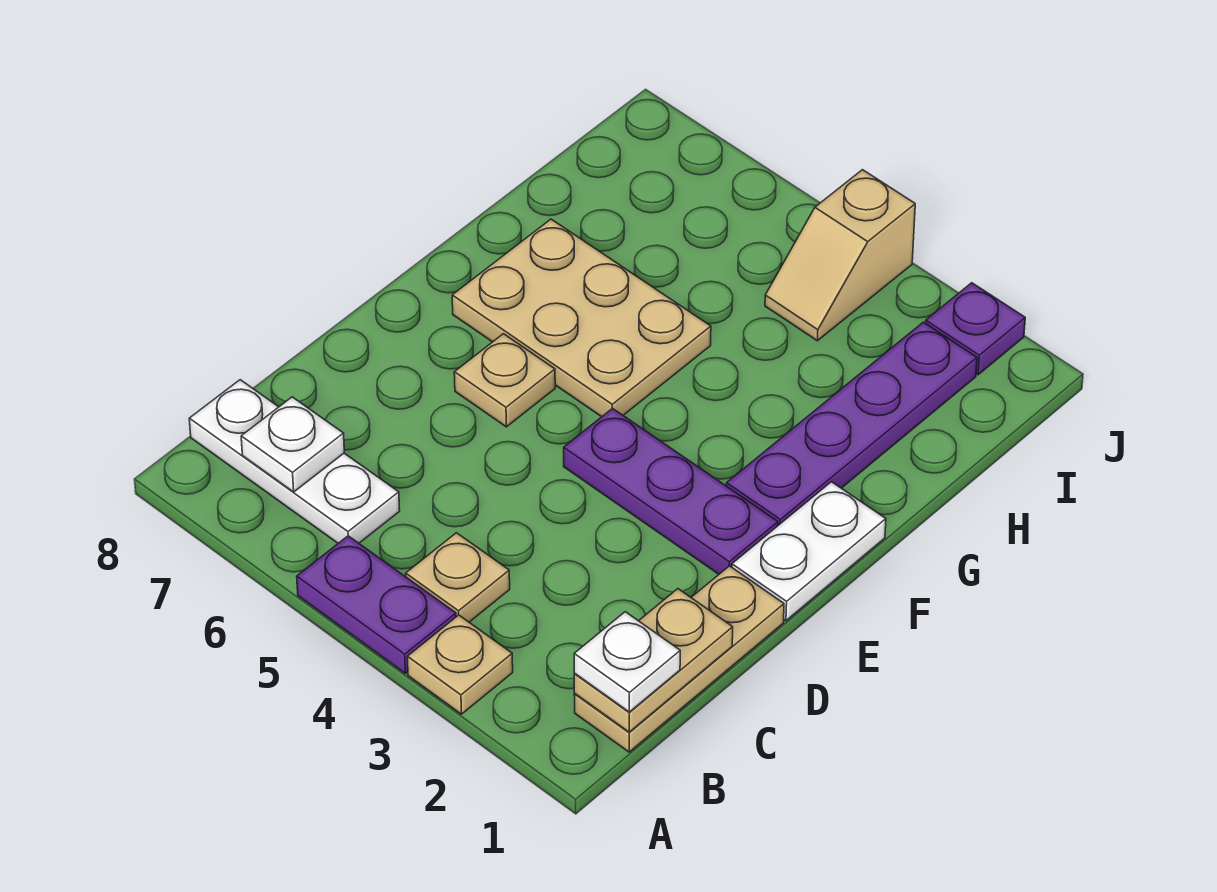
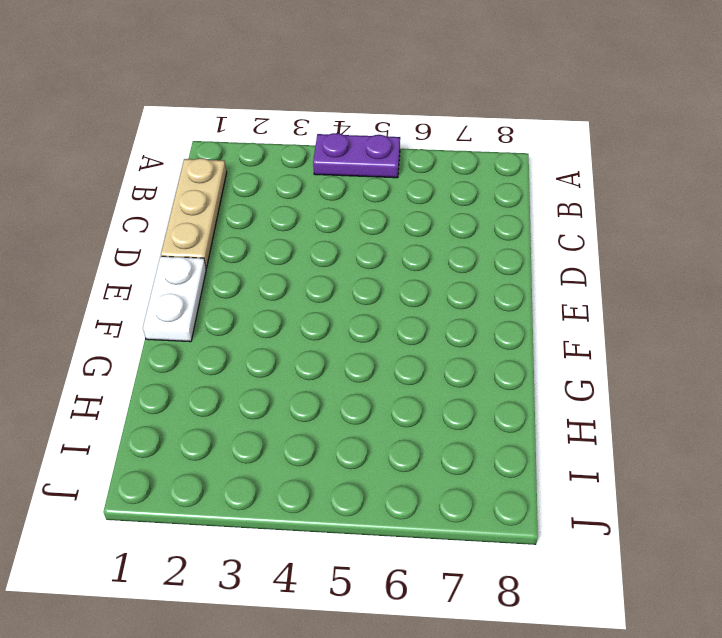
none -> tan 1x1 plate [407,615,513,714]
none -> tan 1x1 plate [406,533,510,622]
none -> white 1x3 plate [189,380,400,543]

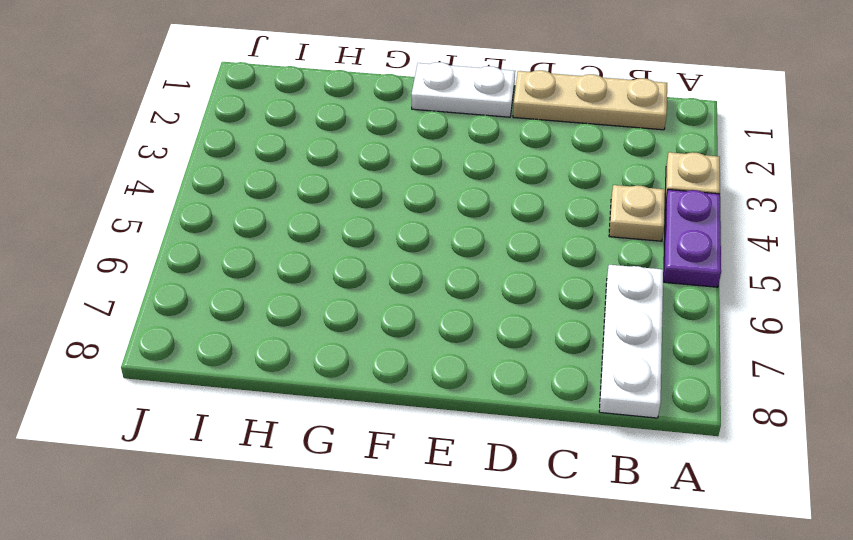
none -> purple 1x3 plate [564,408,778,574]
none -> tan 1x1 plate [454,334,555,427]
none -> purple 1x4 plate [726,322,977,525]

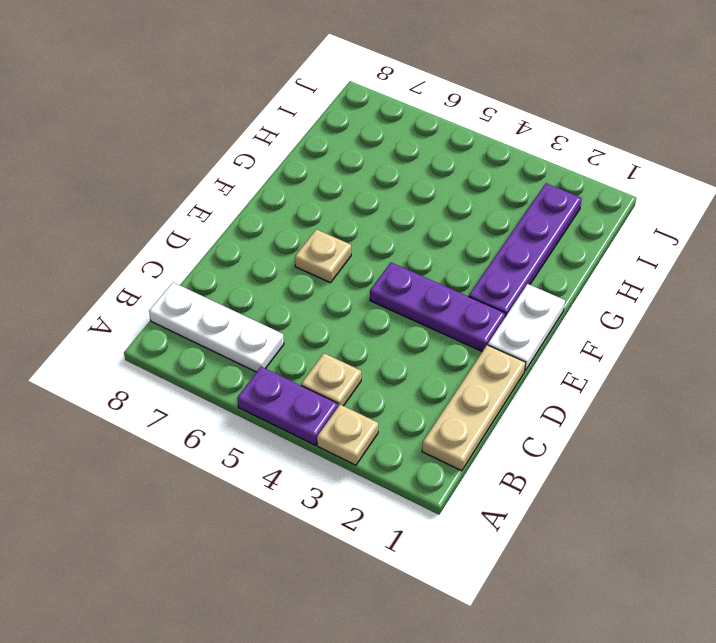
none -> tan 2x3 plate [452,219,711,417]
none -> tan 1x2 slope [765,170,915,341]
none -> purple 1x1 plate [926,283,1025,375]

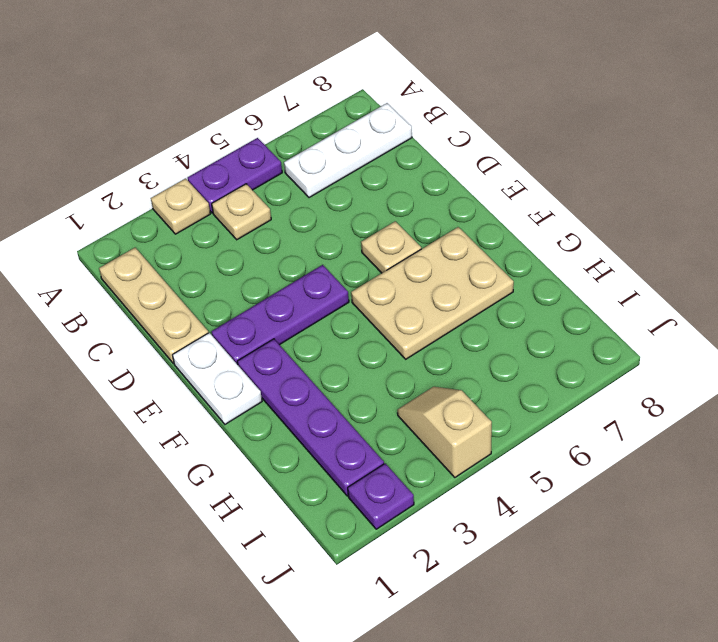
none -> tan 1x2 plate [574,589,733,732]
none -> white 1x1 plate [241,397,344,492]
none -> white 1x1 plate [574,612,680,712]

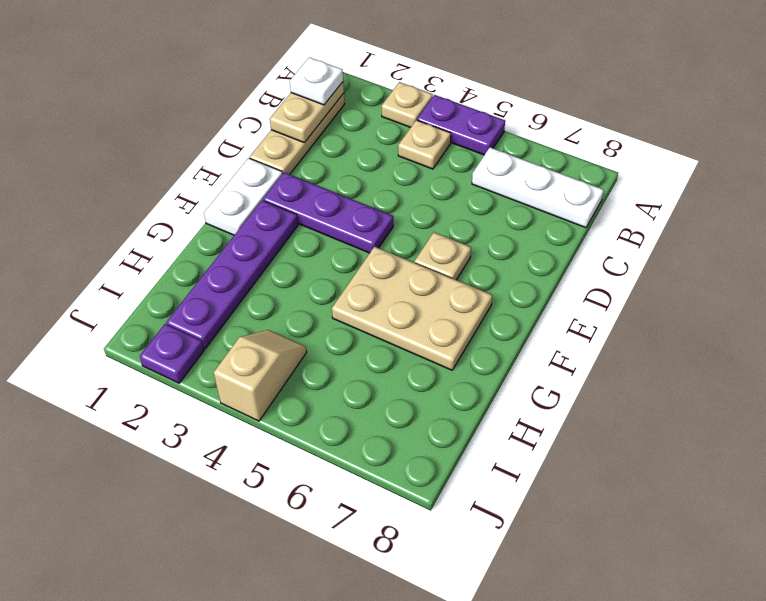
none -> white 1x1 plate [241,397,344,492]

